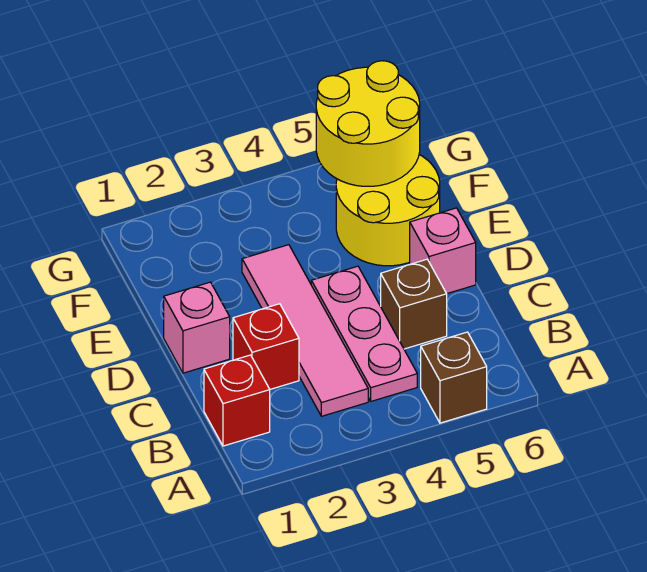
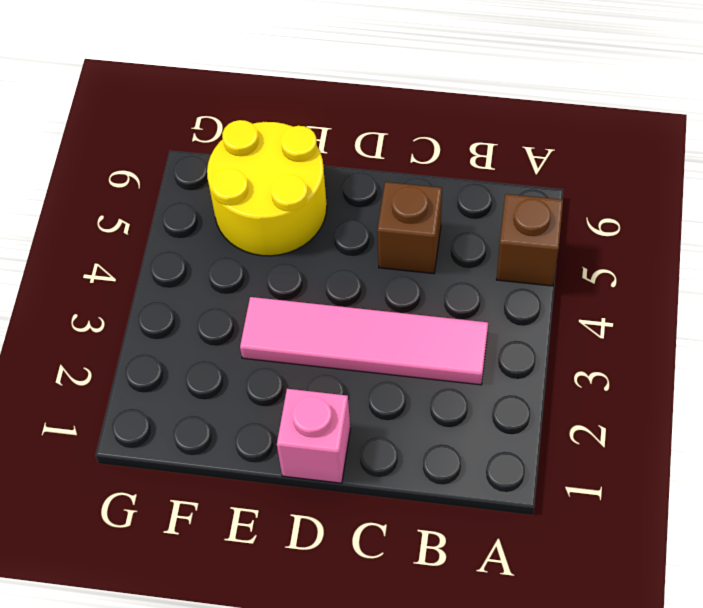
none -> red 1x1 brick [204,355,270,446]
none -> pink 1x3 plate [311,266,417,401]

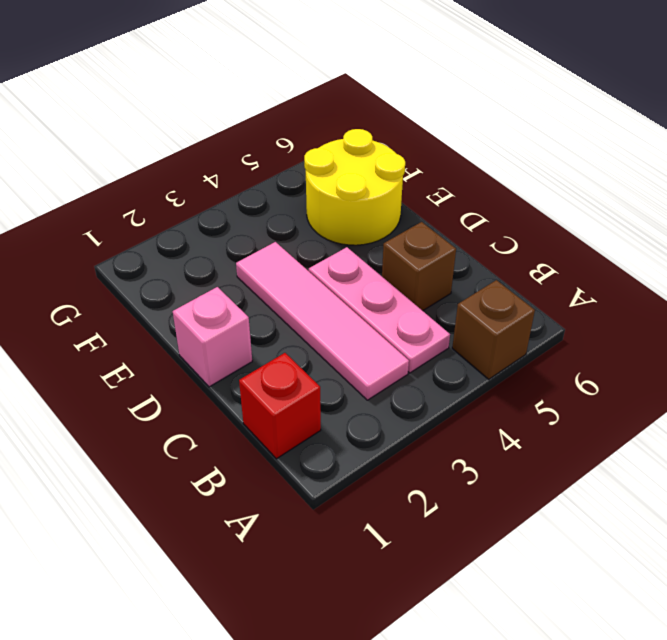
none -> red 1x1 brick [233,304,299,389]
none -> pink 1x1 brick [410,208,476,294]

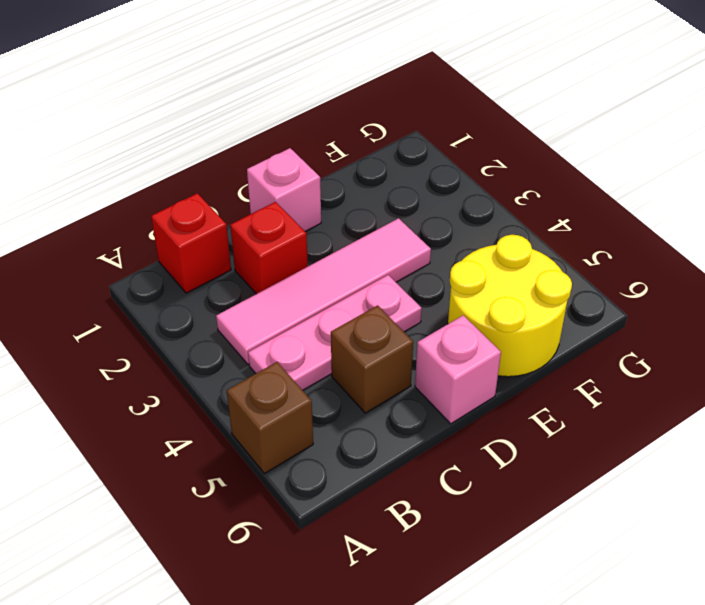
none -> yellow 2x2 round brick [316,61,420,186]

